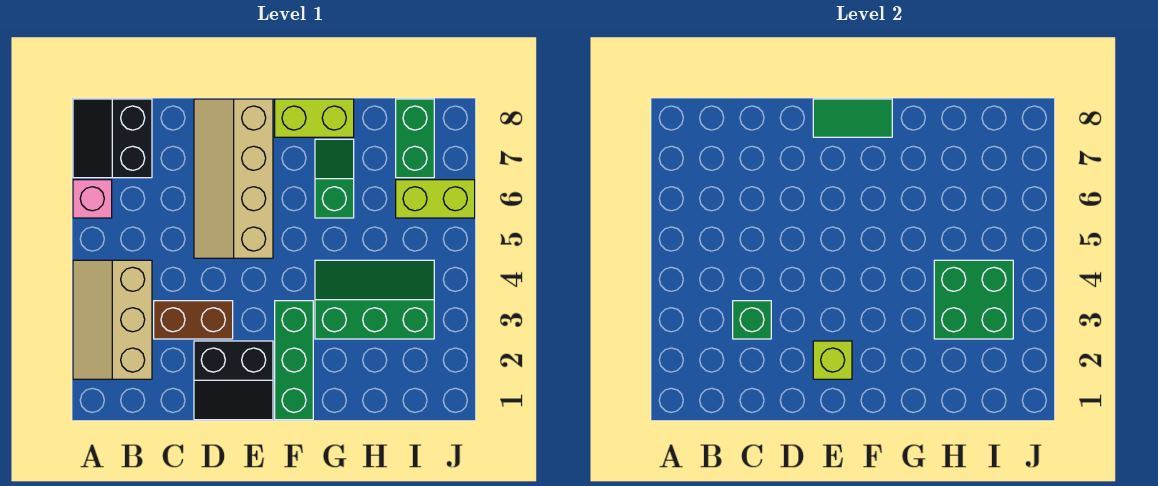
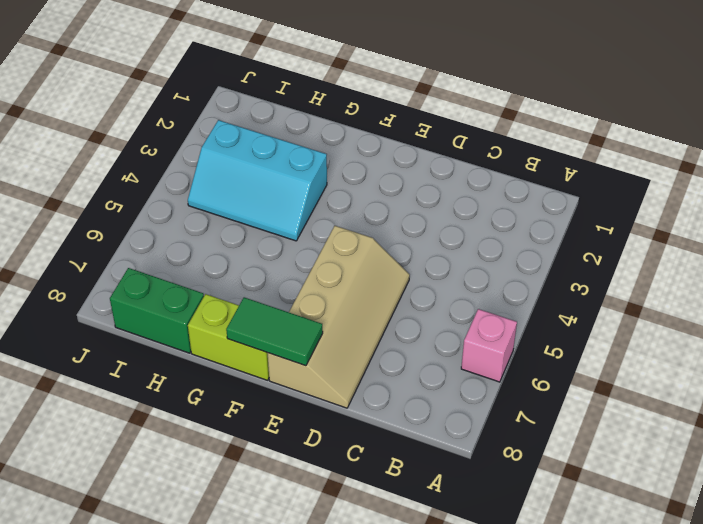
cyan 2x3 slope [188,120,327,241] -> green 2x3 slope [315,260,434,339]
green 1x2 brick [110,268,204,353] -> green 1x2 brick turned to [396,99,434,178]
none -> tan 2x3 slope [73,260,152,379]
none -> black 2x2 slope [73,99,152,178]
none -> brown 1x2 brick [154,301,233,339]

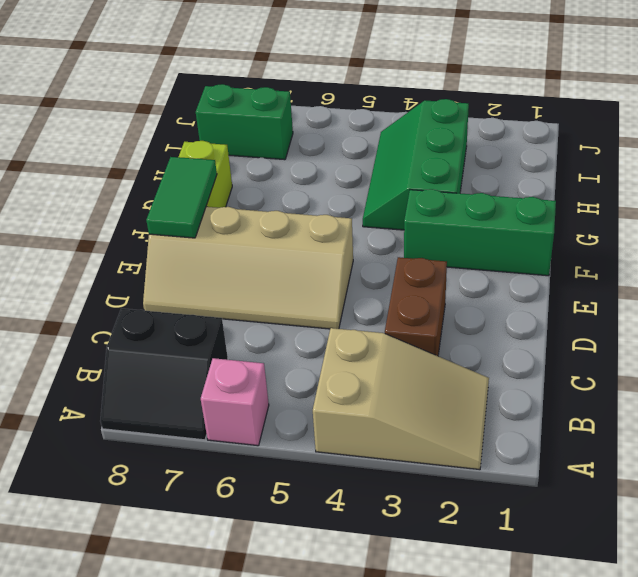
tan 2x3 slope [313,328,489,470] -> tan 2x3 slope turned to [73,260,152,379]
none -> black 2x2 slope [194,341,273,420]
none -> green 1x2 slope [315,139,354,218]
none -> lime 1x2 brick [396,180,475,218]

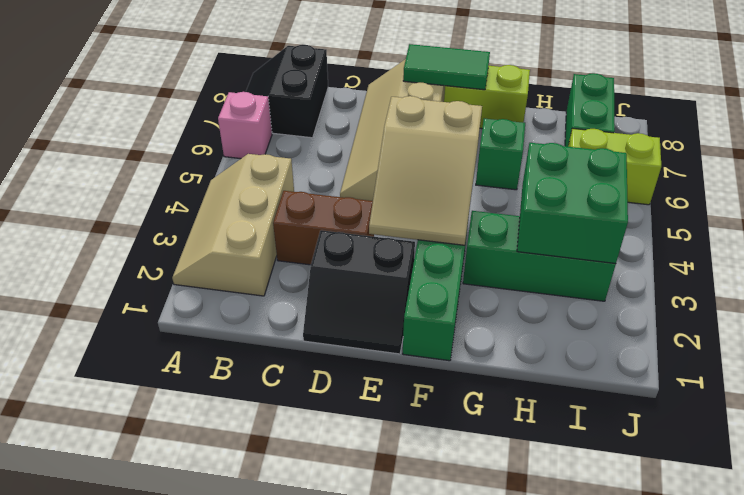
tan 2x3 slope [369,96,482,245] -> none
none -> green 1x1 brick [733,301,771,339]
none -> lime 1x1 brick [813,341,852,379]

